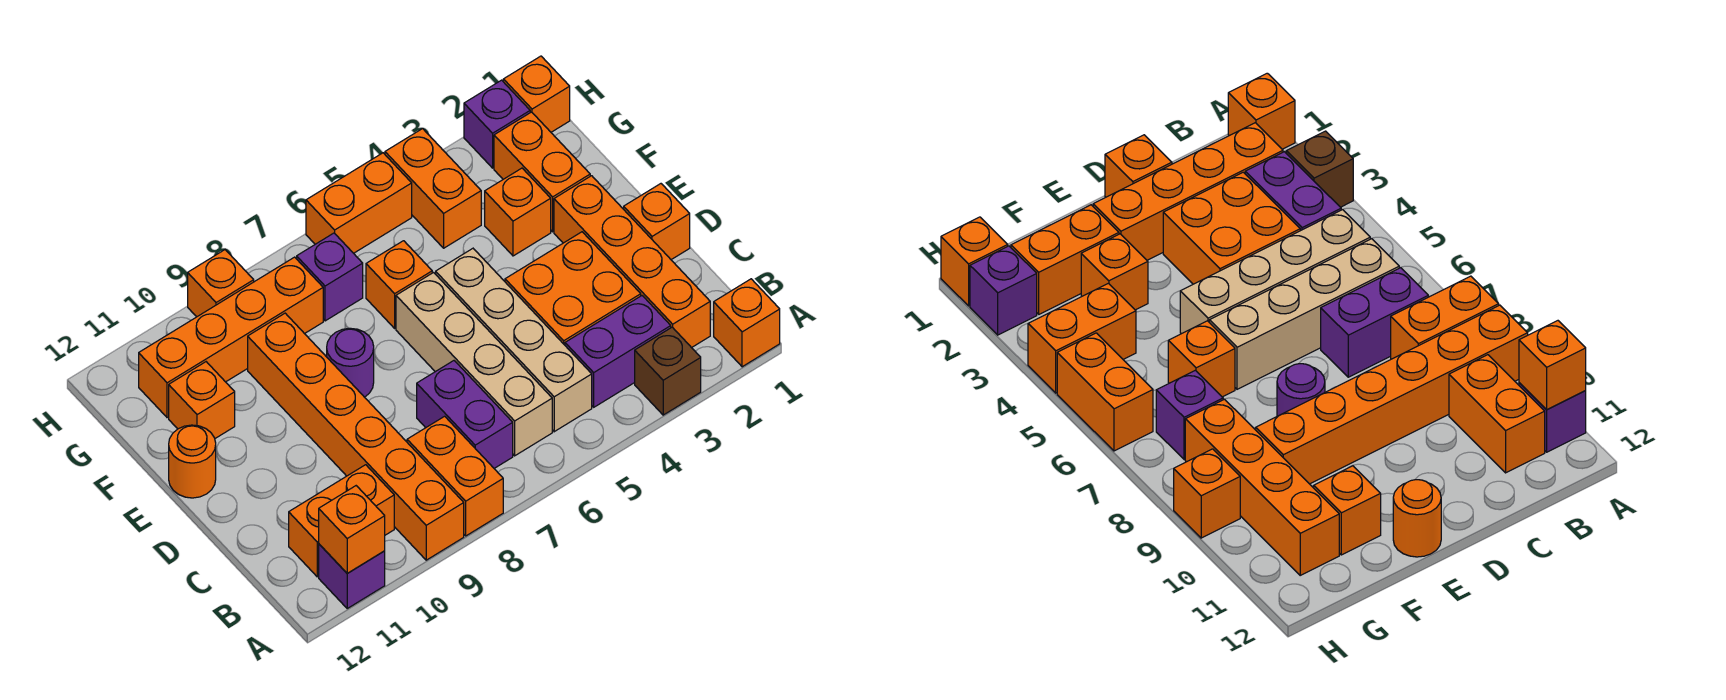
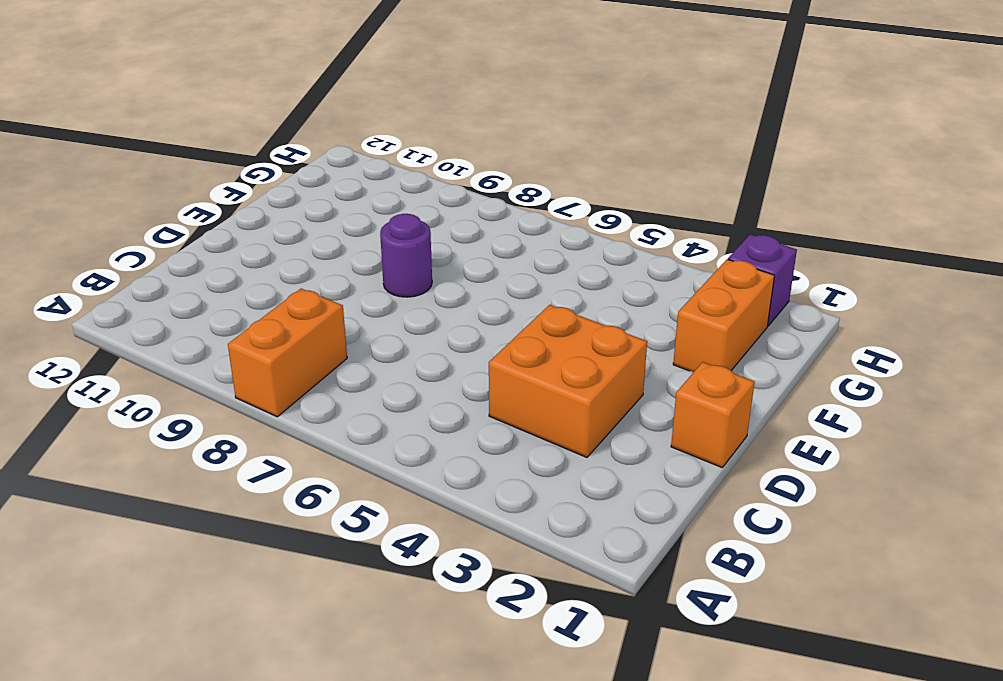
none -> orange 1x1 brick [714,279,780,367]
none -> brown 1x1 brick [635,327,701,415]
none -> orange 1x6 brick [248,313,464,560]

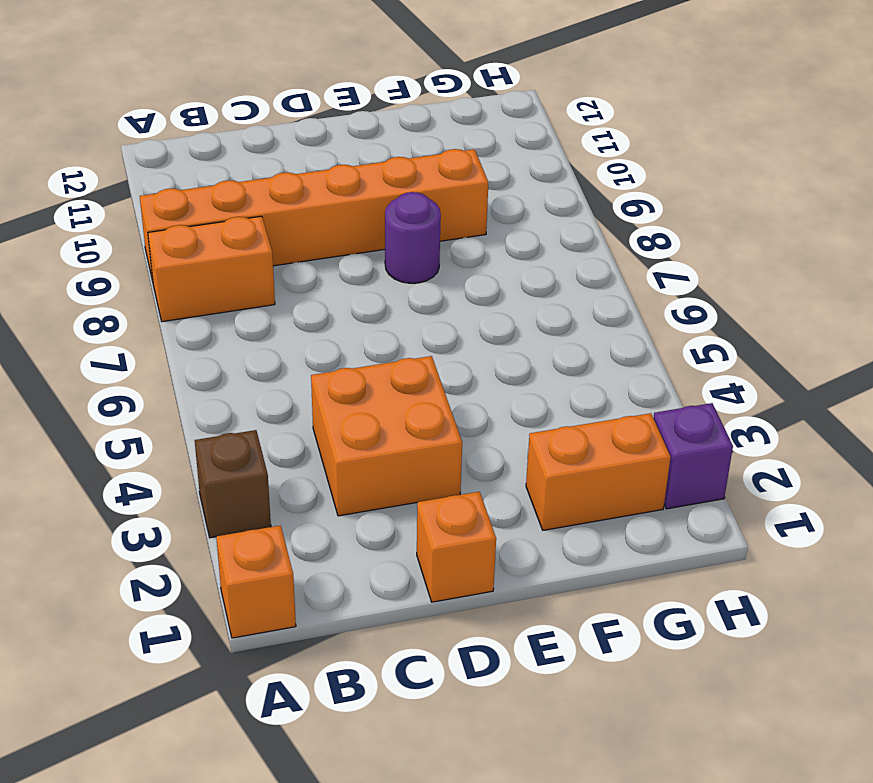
none -> purple 1x1 brick [319,544,385,608]
none -> orange 1x4 brick [554,176,710,348]
none -> purple 1x2 brick [565,296,671,407]

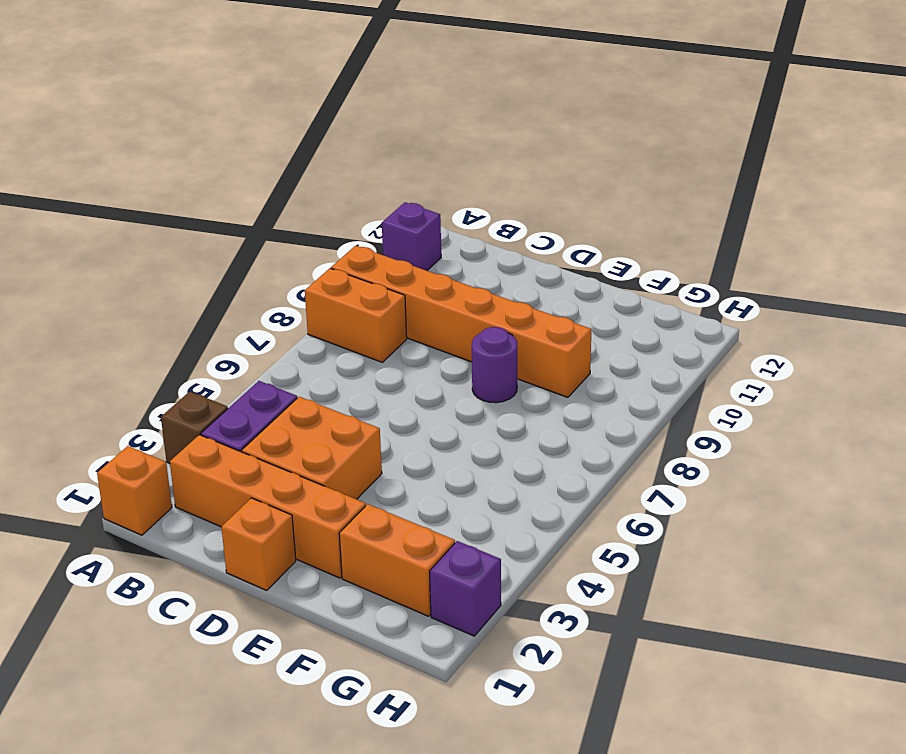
none -> tan 1x4 brick [436,249,592,432]
none -> tan 1x4 brick [396,273,552,456]
none -> purple 1x2 brick [417,361,513,468]

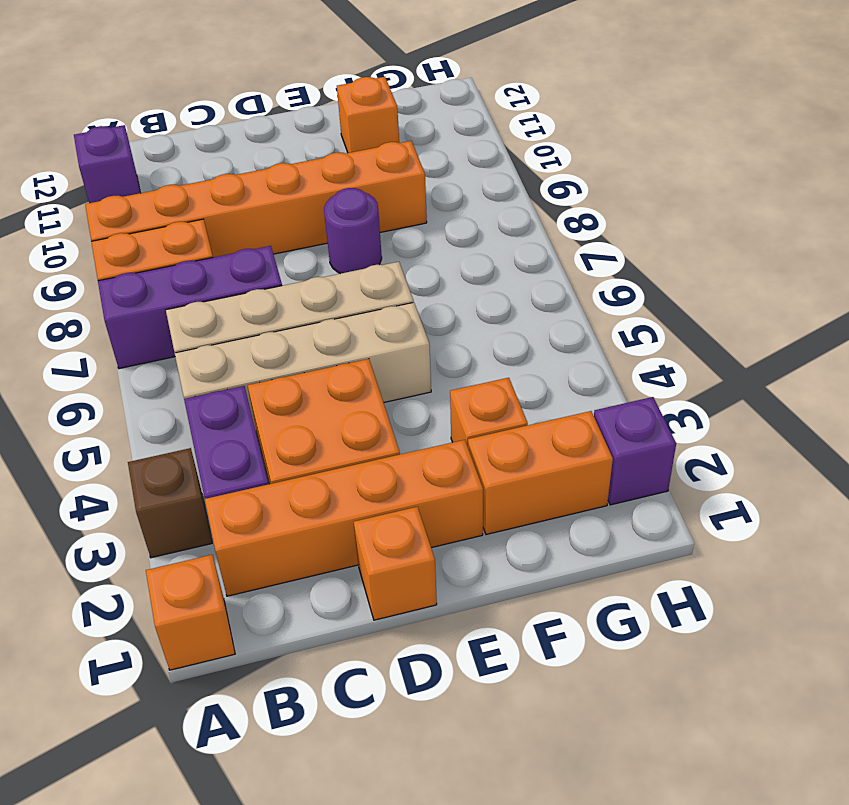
purple 1x3 brick [98,246,282,369] -> purple 1x2 brick [417,361,513,468]
none -> orange 1x2 brick [289,465,394,577]
none -> orange 1x1 round brick [169,425,216,498]
none -> orange 1x1 brick [366,241,432,328]

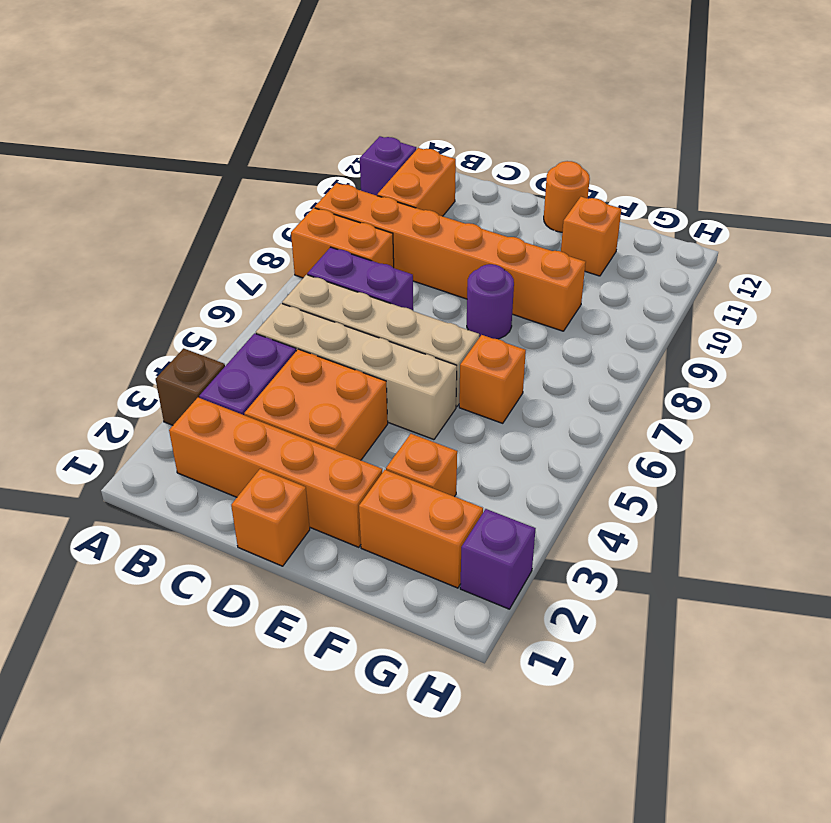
none -> orange 1x1 brick [714,279,780,367]
none -> orange 1x2 brick [385,129,481,248]
none -> purple 1x1 brick [297,233,363,321]

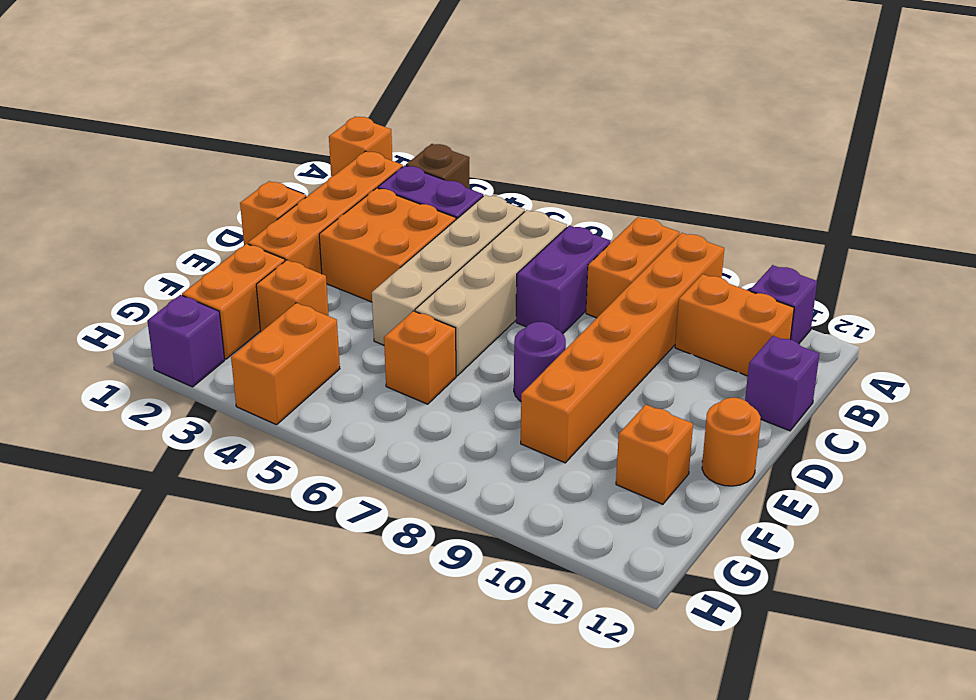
purple 1x1 brick [745,336,819,431] -> purple 1x1 brick moved to [297,233,363,321]
none -> orange 1x4 brick [139,257,323,418]
none -> orange 1x1 brick [503,56,570,132]
none -> orange 1x2 brick [306,153,412,253]

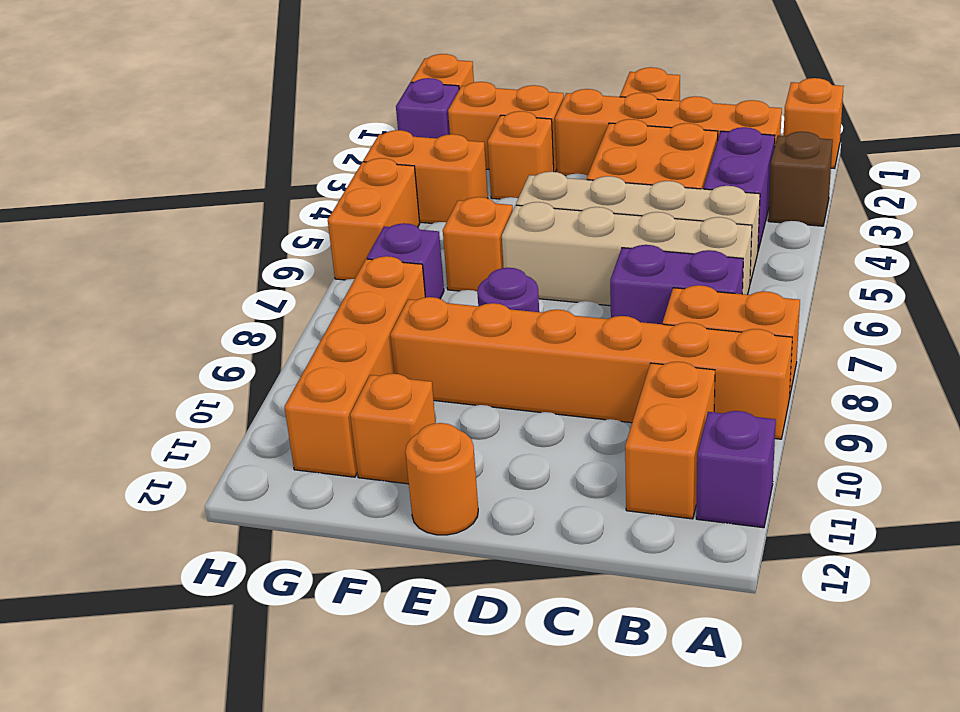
none -> orange 1x1 brick [188,250,254,317]
none -> orange 1x1 brick [319,486,385,573]

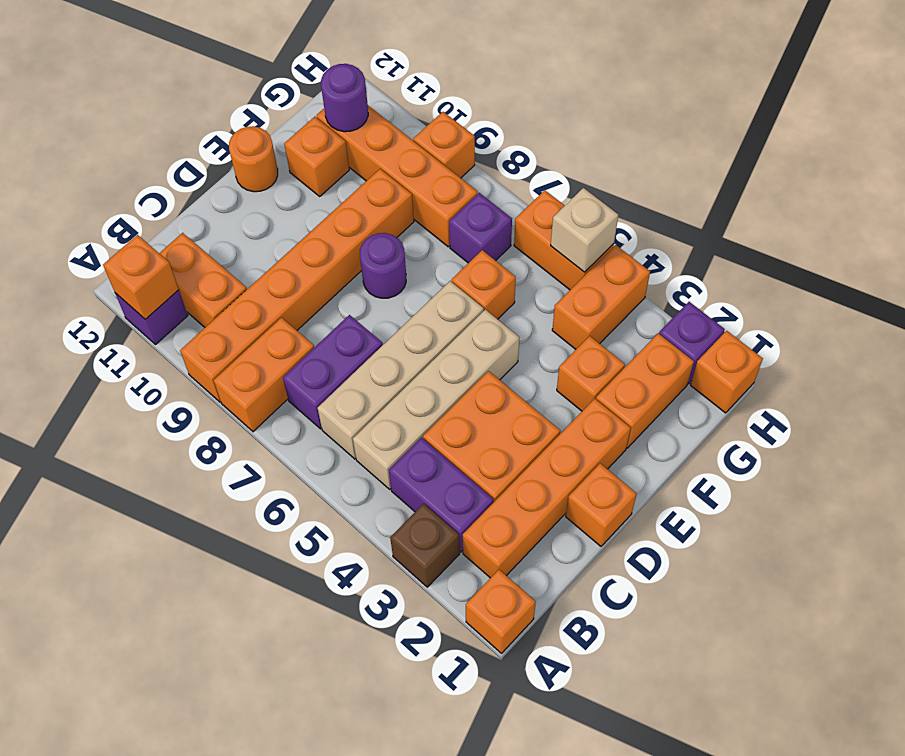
purple 1x1 round brick [321,64,368,132] -> none
tan 1x1 brick [551,188,618,272] -> none

